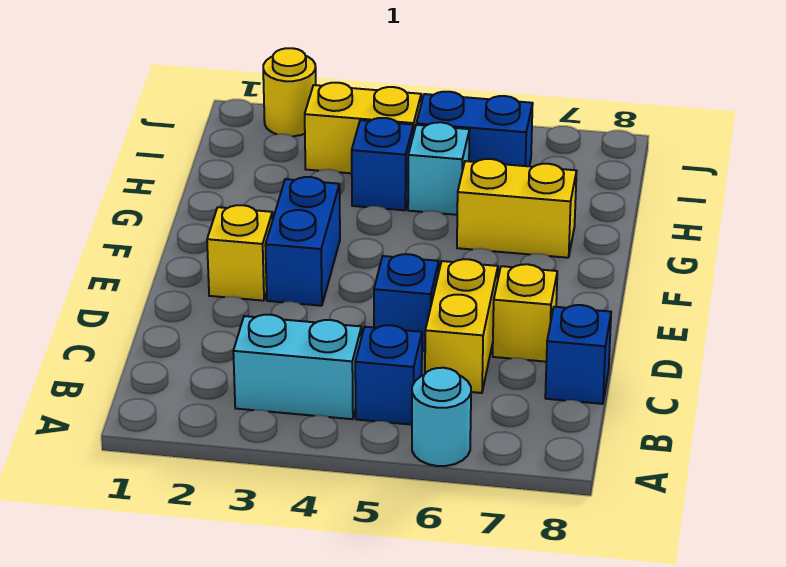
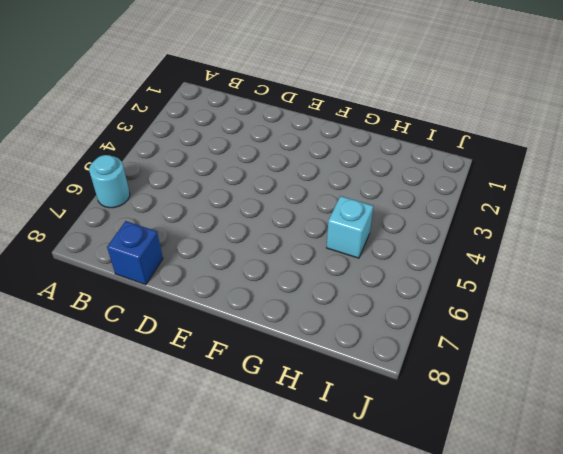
none -> cyan 1x2 brick [233,315,361,419]
none -> blue 1x1 brick [355,325,422,425]
none -> yellow 1x2 brick [425,259,498,393]

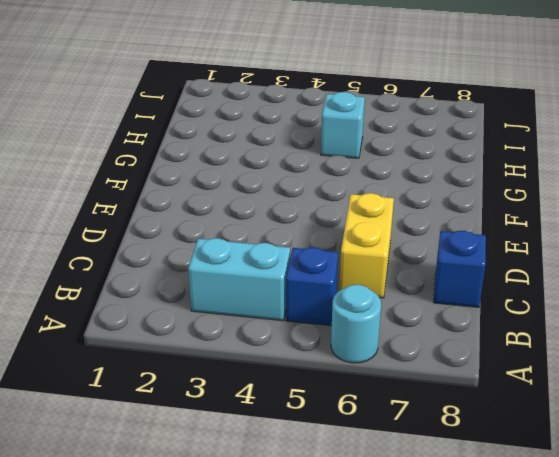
none -> blue 1x1 brick [374,254,439,351]
none -> yellow 1x1 brick [493,264,557,362]
none -> yellow 1x1 brick [207,205,273,301]

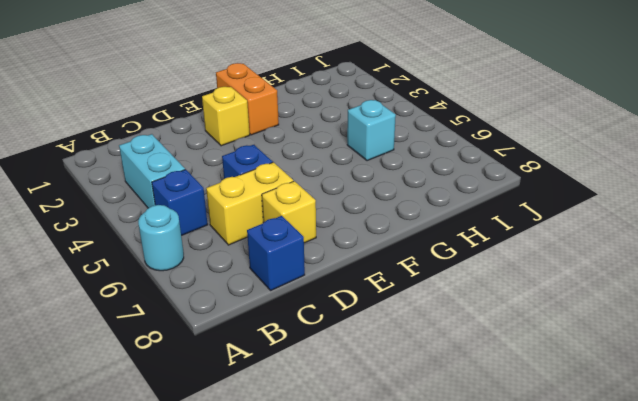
orange 1x2 brick [216,63,279,135] -> none
none -> blue 1x2 brick [265,177,340,306]
none -> yellow 1x2 brick [457,159,577,258]
none -> blue 1x1 brick [352,118,413,210]

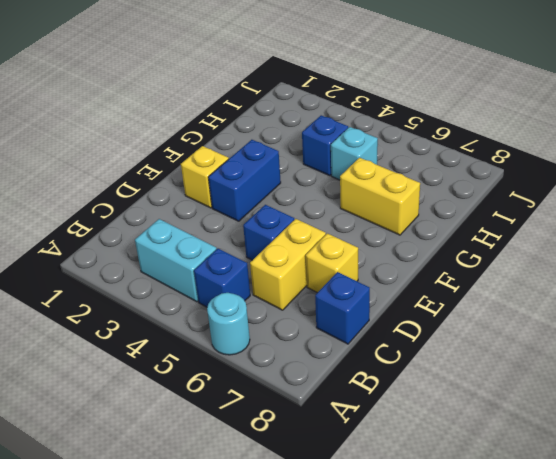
none -> yellow 1x2 brick [305,83,421,173]
none -> blue 1x2 brick [416,92,533,166]
none -> yellow 1x1 round brick [263,48,316,136]

